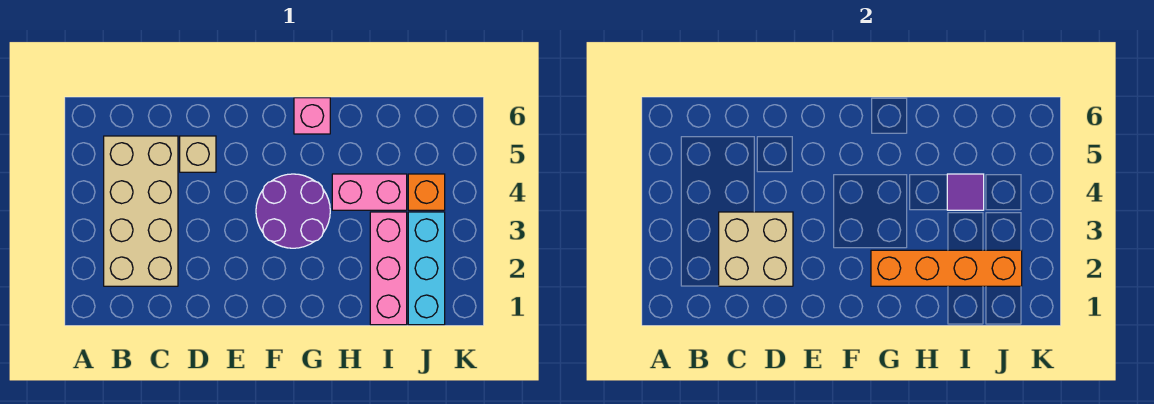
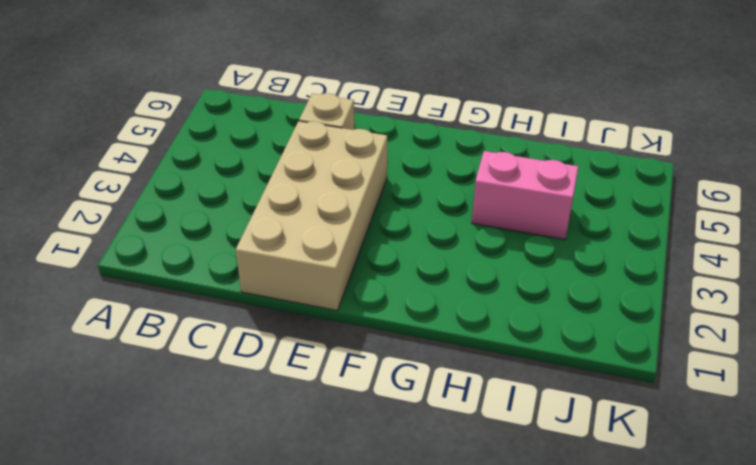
tan 2x4 brick [236,121,387,311] -> tan 2x4 brick moved to [104,136,178,286]
none -> purple 2x2 round brick [256,174,330,248]
none -> pink 1x1 brick [294,98,330,134]

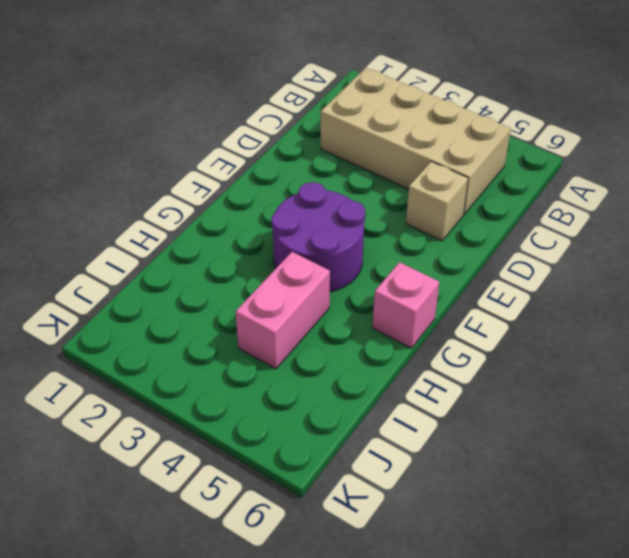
none -> pink 1x3 brick [370,212,407,325]
none -> cyan 1x3 brick [408,212,445,325]

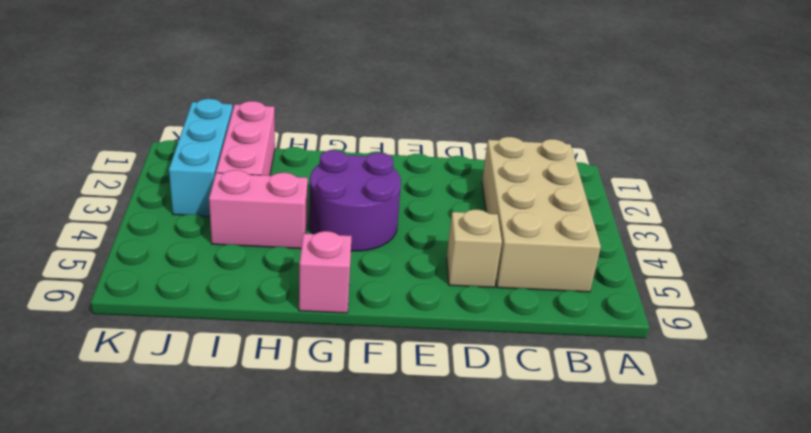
none -> orange 1x1 brick [408,174,445,210]
none -> tan 2x2 brick [719,212,793,286]

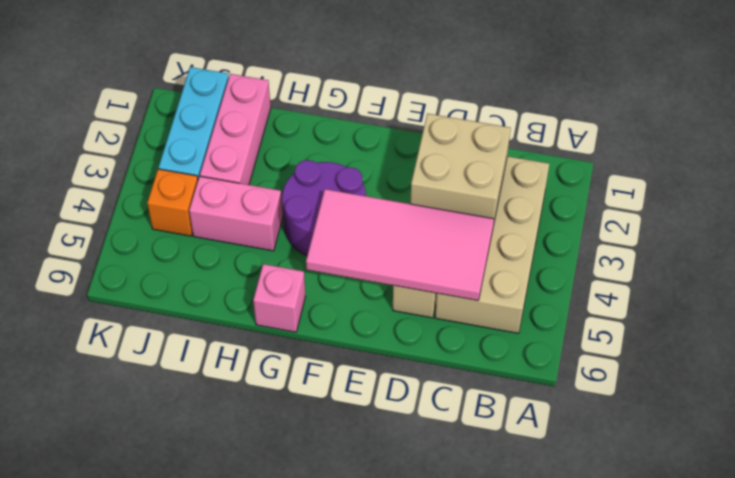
pink 2x4 tile [306,189,494,301] -> none
none -> orange 1x4 brick [871,250,1022,286]
none -> purple 1x1 tile [947,174,984,210]

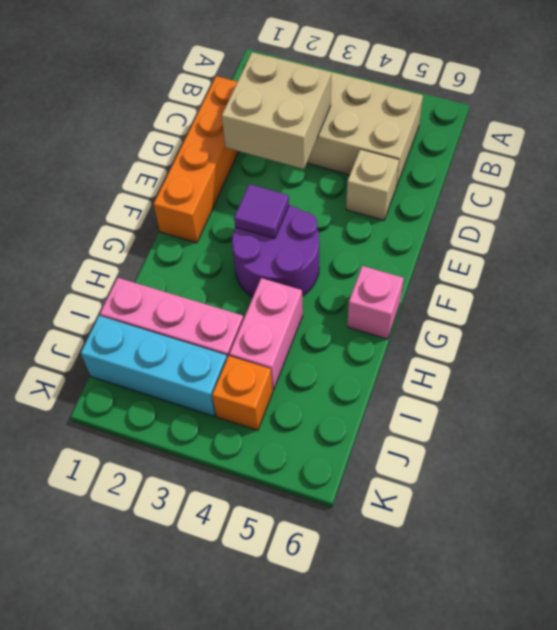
orange 1x4 brick [153,76,239,243] -> orange 1x4 brick moved to [871,250,1022,286]
purple 1x1 tile [234,184,289,238] -> purple 1x1 tile moved to [947,174,984,210]

